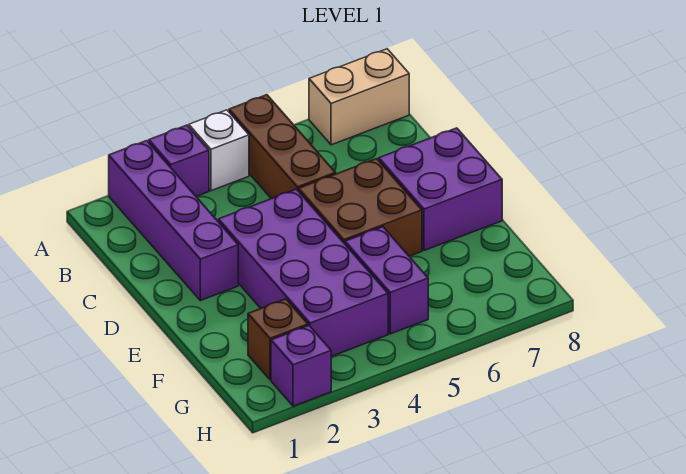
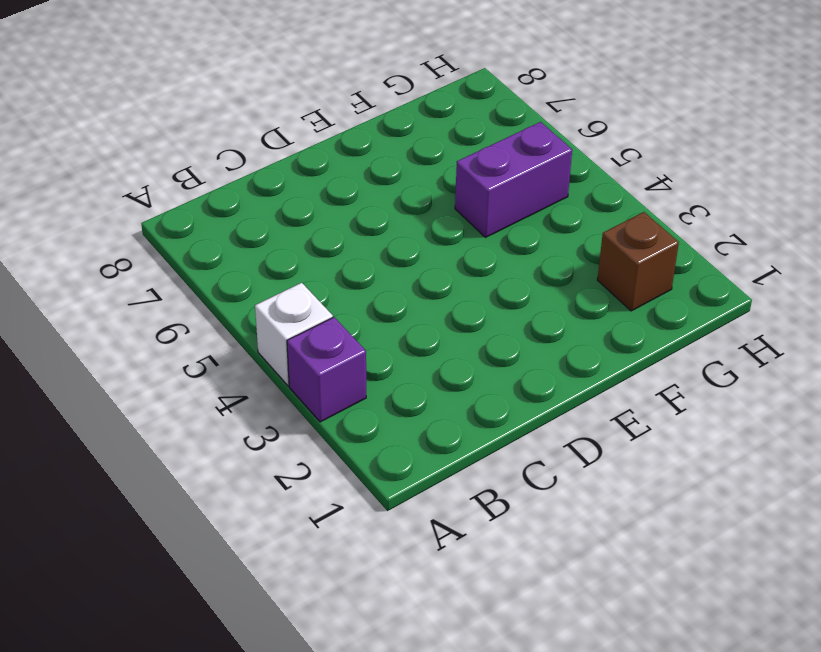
none -> purple 1x4 brick [109,141,238,301]
none -> brown 1x3 brick [229,95,336,199]

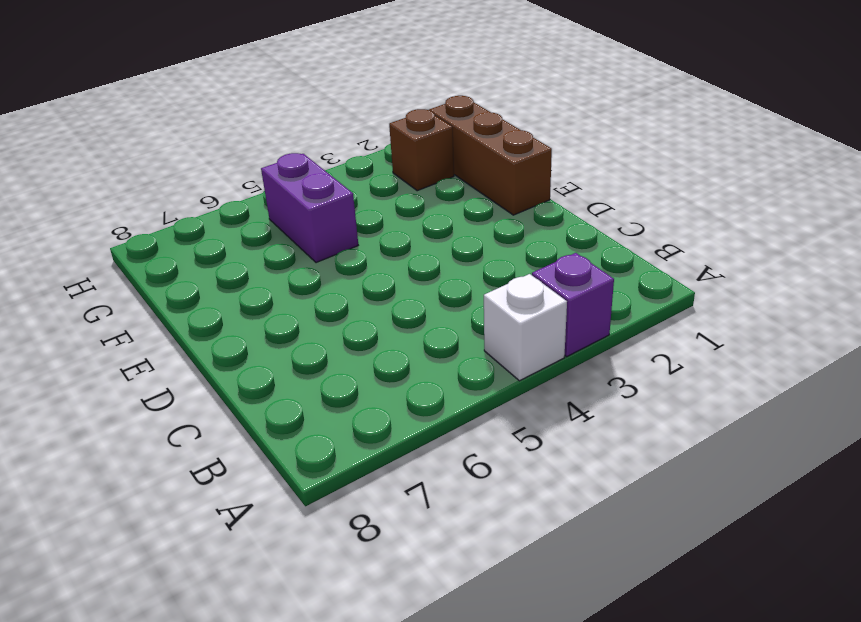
brown 1x3 brick [429,96,552,215] -> brown 1x3 brick moved to [229,95,336,199]
none -> purple 1x4 brick [109,141,238,301]
none -> tan 1x2 brick [309,49,409,145]

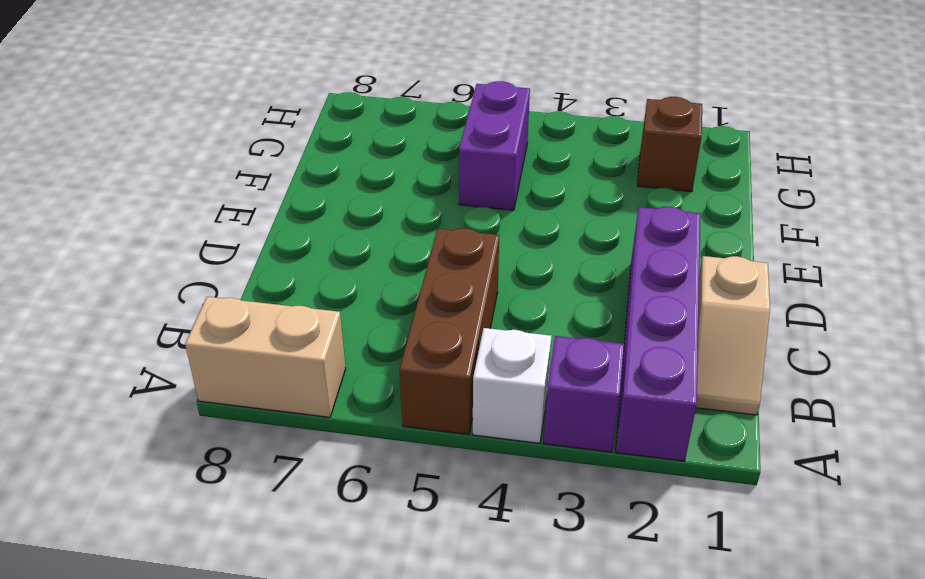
tan 1x2 slope [696,256,770,415] -> none
none -> purple 2x4 brick [218,189,388,357]
none -> brown 2x2 brick [298,159,422,256]

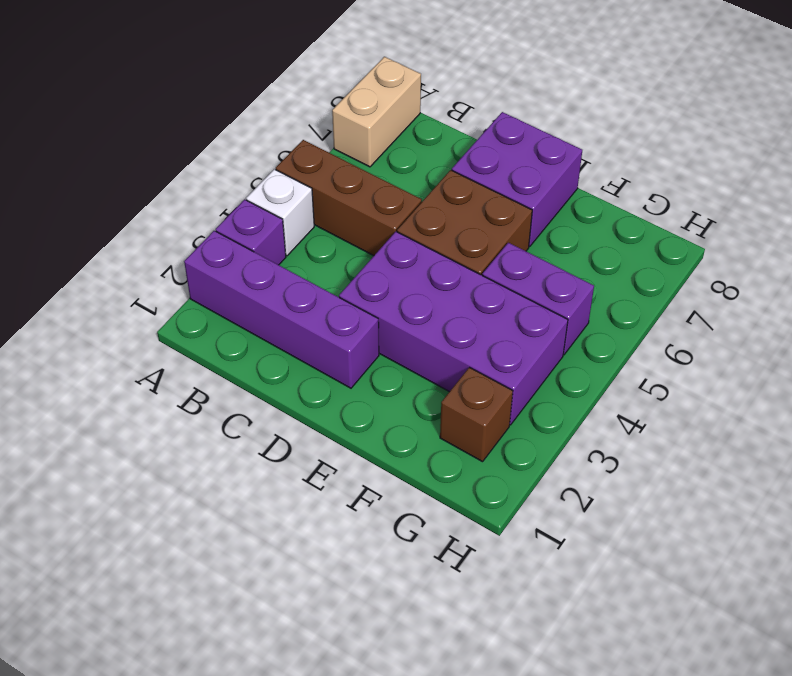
none -> purple 1x1 brick [271,326,331,406]

